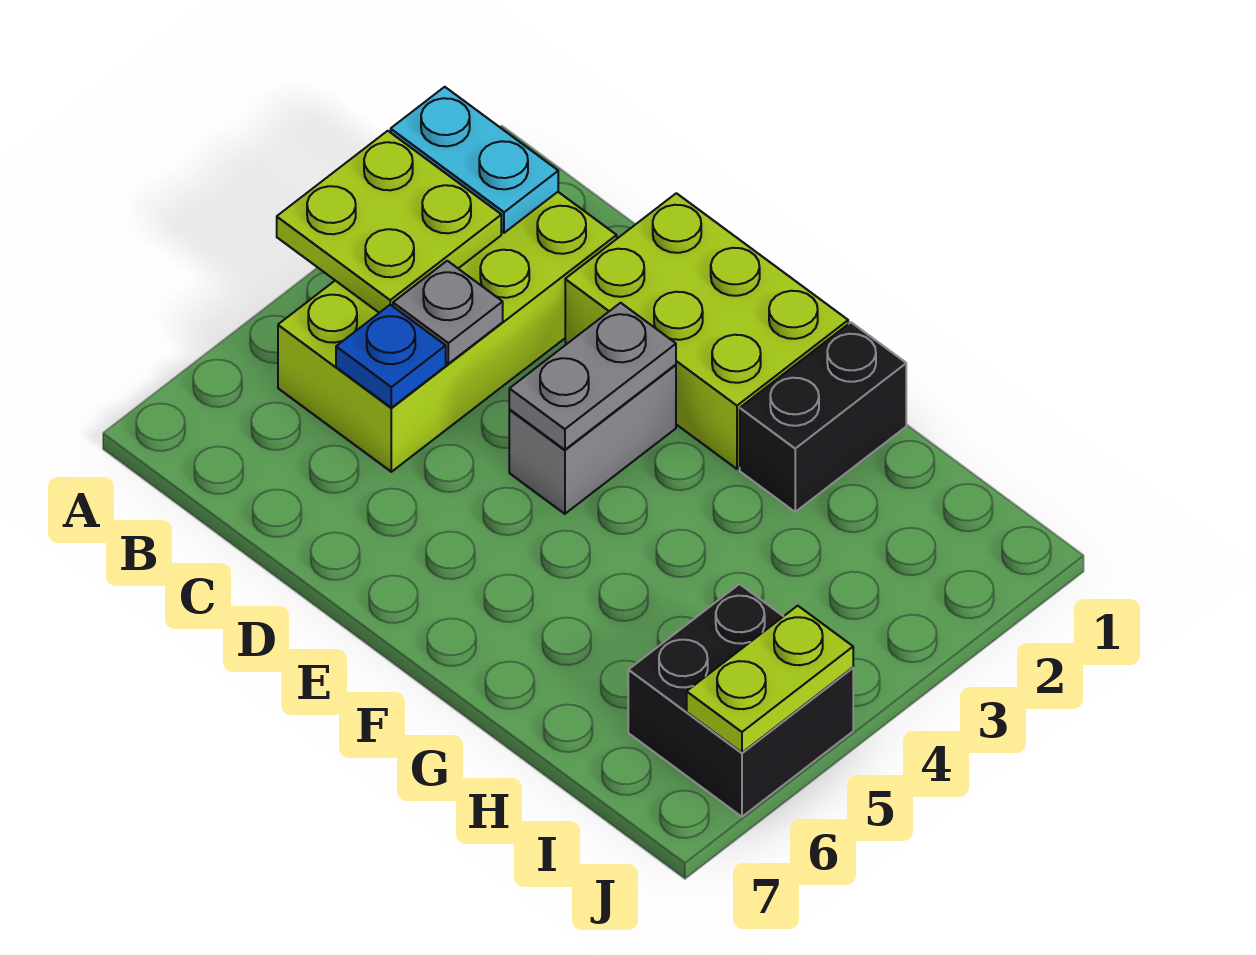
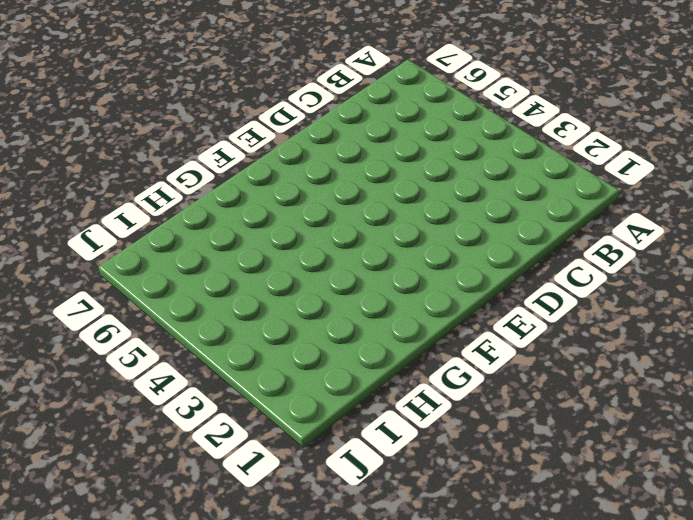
none -> lime 2x4 brick [278,192,617,472]
none -> lime 2x3 brick [565,193,848,469]

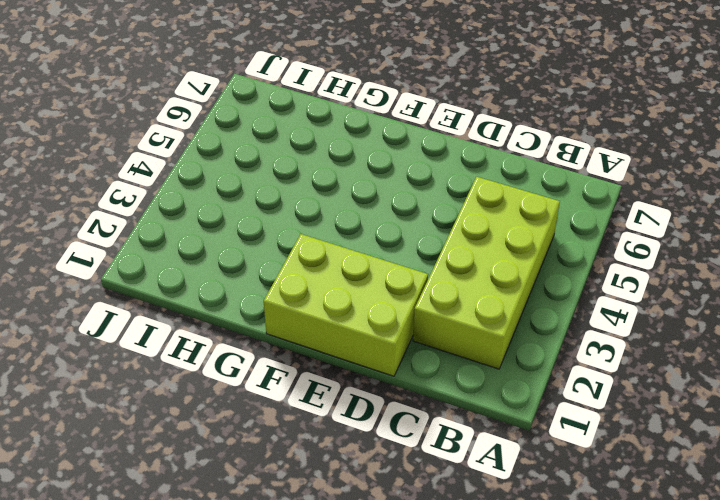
none -> grey 1x2 brick [509,365,676,514]
none -> black 1x2 brick [740,322,906,512]

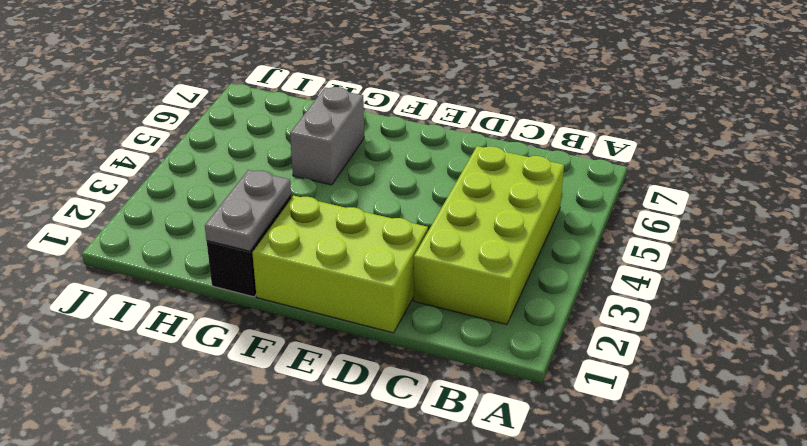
grey 1x2 plate [205,170,291,251] -> grey 1x2 plate moved to [509,303,676,450]
grey 1x2 brick [290,87,364,185] -> grey 1x2 brick moved to [509,365,676,514]
none -> black 2x2 brick [628,584,853,817]
none -> cyan 1x2 plate [391,87,558,233]

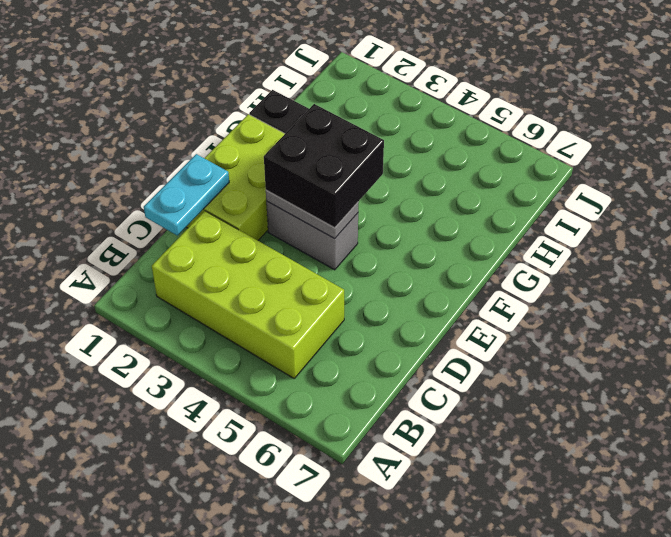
cyan 1x2 plate [144,154,229,236] -> cyan 1x2 plate moved to [391,87,558,233]
black 2x2 brick [264,104,384,228] -> black 2x2 brick moved to [628,584,853,817]
none -> lime 2x2 plate [277,131,501,313]
none -> grey 1x1 plate [393,261,503,364]

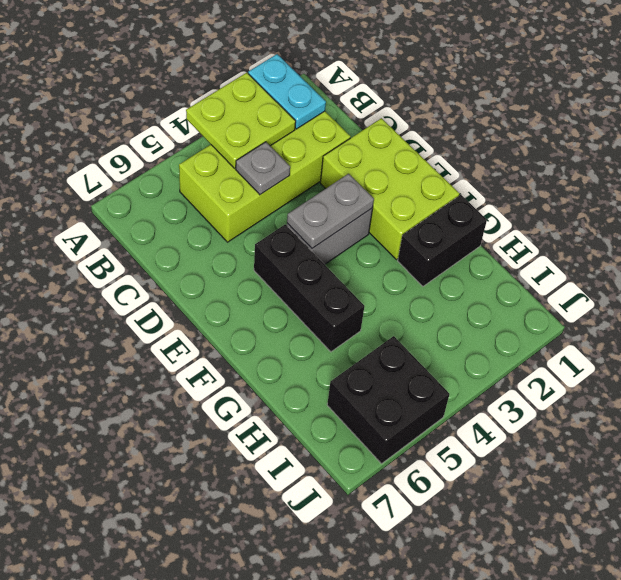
black 1x3 brick [254,224,364,352] -> none
none -> blue 1x1 plate [336,305,446,408]
none -> lime 1x2 plate [687,606,853,753]

